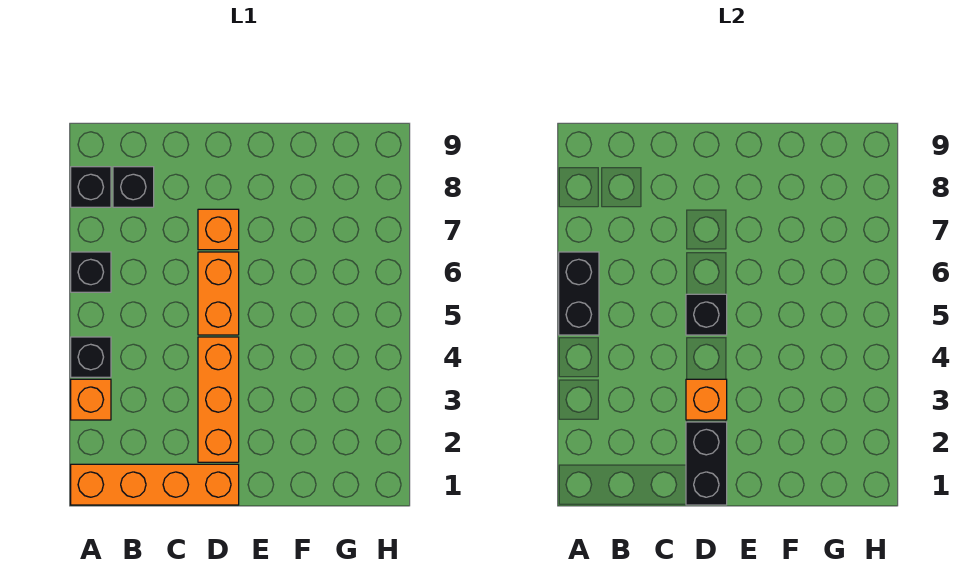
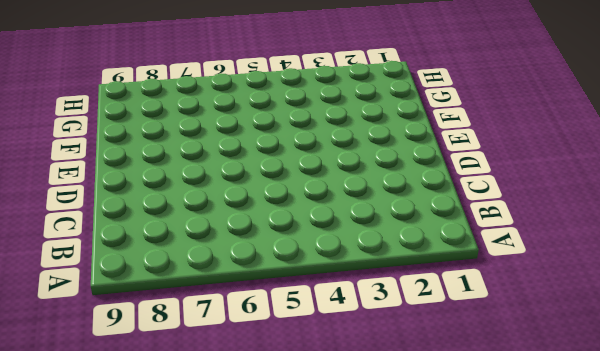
none -> orange 1x4 brick [71,464,239,505]
none -> orange 1x1 brick [71,379,111,420]
none -> black 1x1 brick [71,337,111,377]

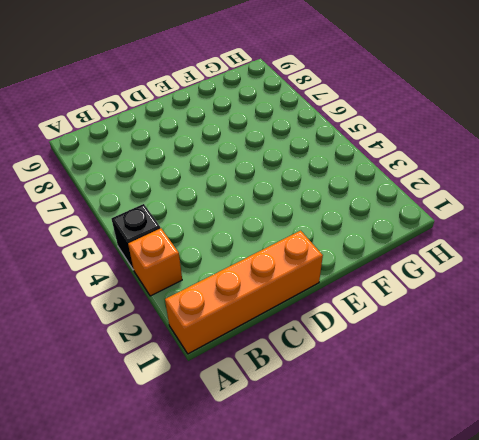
none -> black 1x1 brick [71,252,111,292]
none -> black 1x1 brick [71,167,111,207]
none -> black 1x1 brick [113,167,154,207]

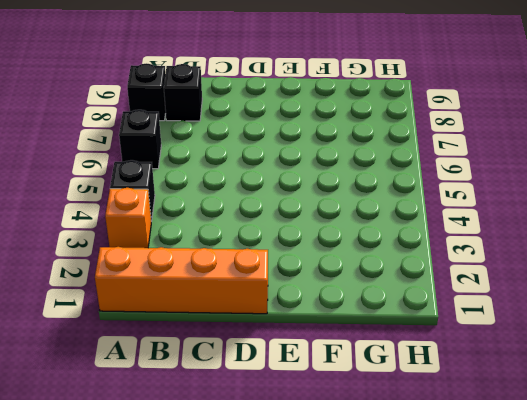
none -> orange 1x3 brick [198,337,239,462]
none -> orange 1x2 brick [198,252,239,335]
none -> orange 1x1 brick [198,209,239,250]

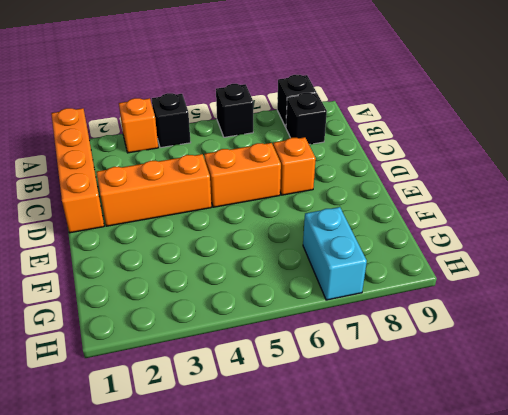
cyan 1x2 brick [303,207,367,300] -> none
none -> black 1x2 brick [559,252,599,335]
none -> black 1x2 brick [686,422,727,505]
none -> orange 1x1 brick [686,379,727,420]

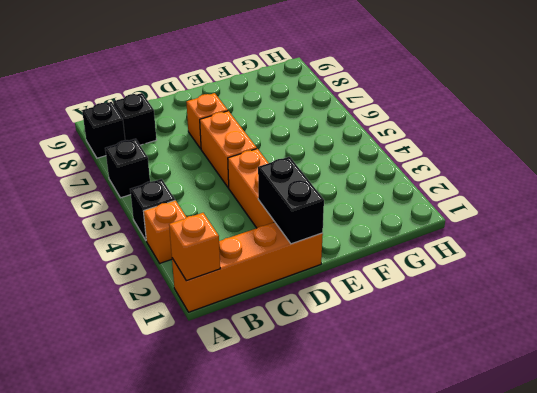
orange 1x1 brick [169,213,220,281] -> orange 1x1 brick moved to [686,379,727,420]
none -> black 1x2 brick [559,252,599,335]
none -> black 1x1 brick [686,294,727,335]

